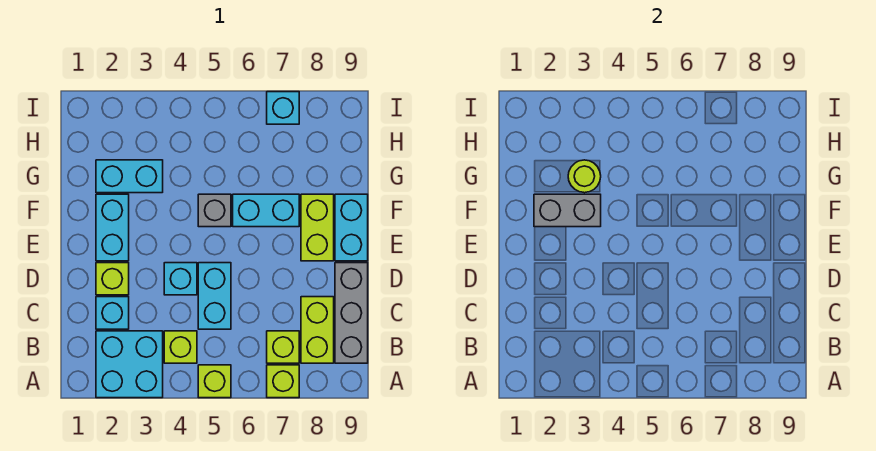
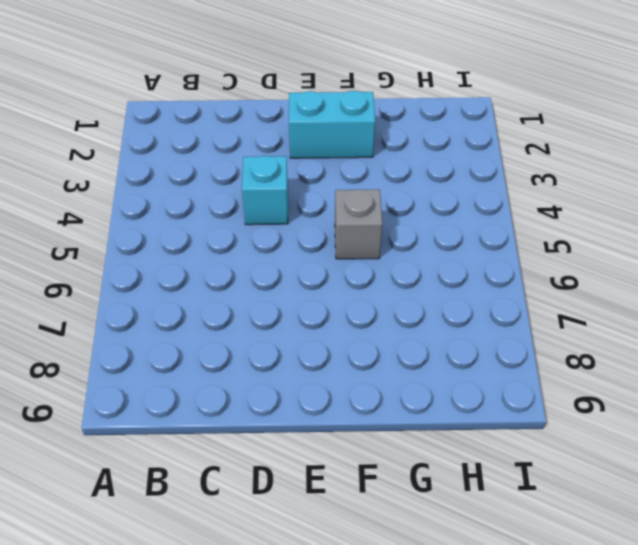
none -> cyan 2x2 brick [96,331,163,398]
none -> lime 1x1 brick [198,365,231,398]
none -> lime 1x1 brick [267,365,299,398]

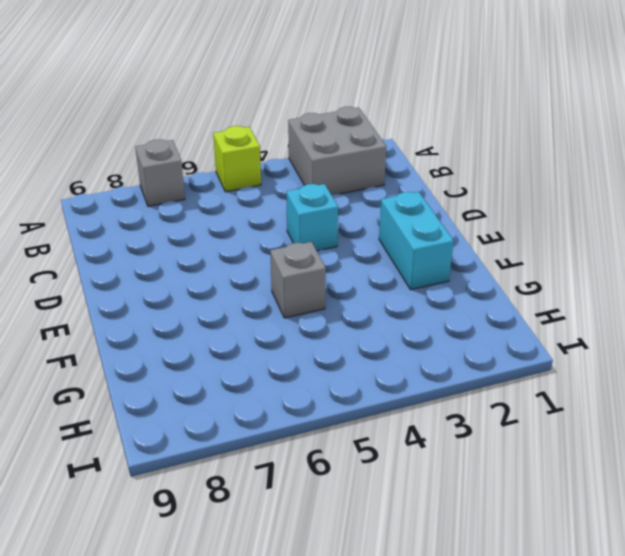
grey 2x2 brick [288,107,387,195] -> cyan 2x2 brick [96,331,163,398]
grey 1x1 brick [135,139,185,206] -> lime 1x1 brick [267,365,299,398]
none -> lime 1x1 brick [164,331,197,363]
none -> lime 1x1 brick [267,331,299,363]
none -> lime 1x2 brick [301,297,334,363]

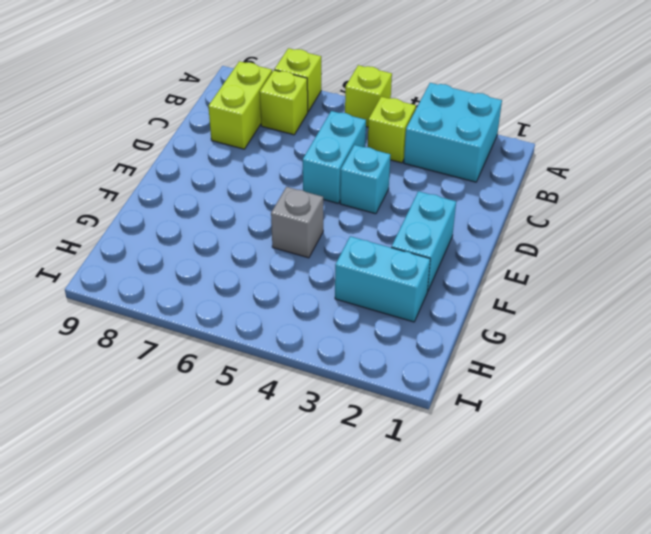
none -> grey 1x3 brick [335,263,368,363]
none -> cyan 1x1 brick [96,297,129,329]
none -> lime 1x1 brick [96,263,129,295]

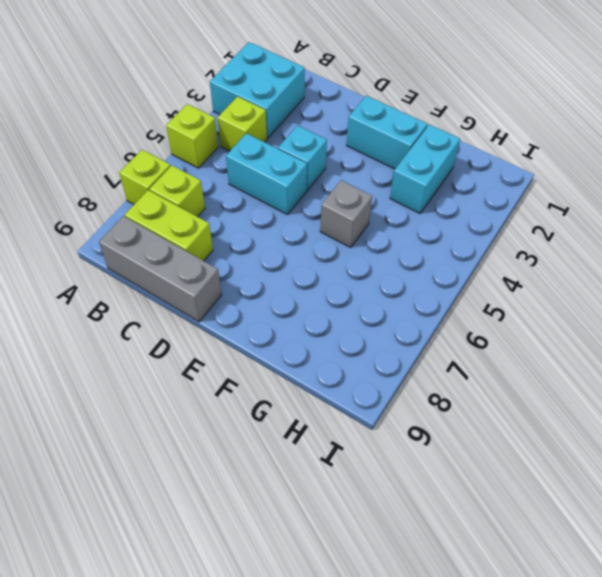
none -> cyan 1x1 brick [96,297,129,329]
none -> lime 1x1 brick [96,263,129,295]
none -> lime 1x2 brick [301,194,334,261]

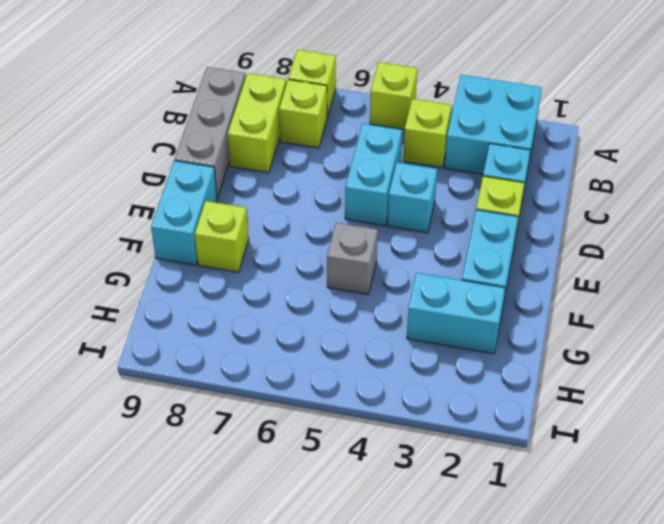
lime 1x1 brick [195,201,249,272] -> lime 1x2 brick [301,194,334,261]
none -> cyan 1x2 brick [233,194,299,227]
none -> cyan 1x1 brick [267,92,299,124]
none -> grey 1x2 brick [534,194,601,227]

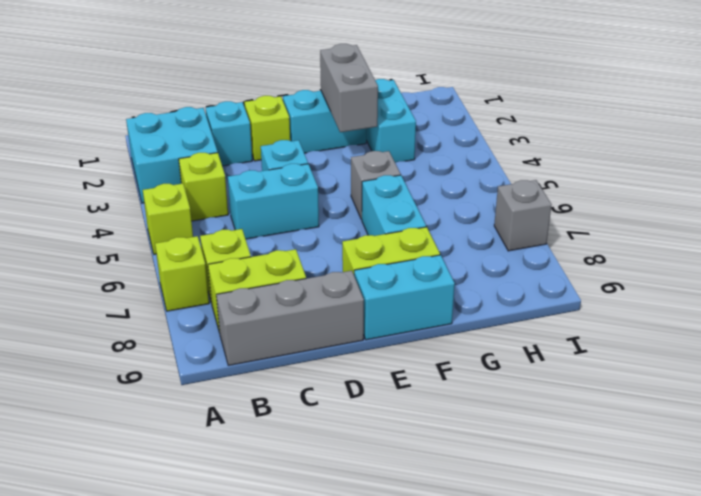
grey 1x1 brick [494,180,552,251] -> cyan 1x1 brick [267,92,299,124]
none -> lime 1x1 round brick [568,160,601,193]

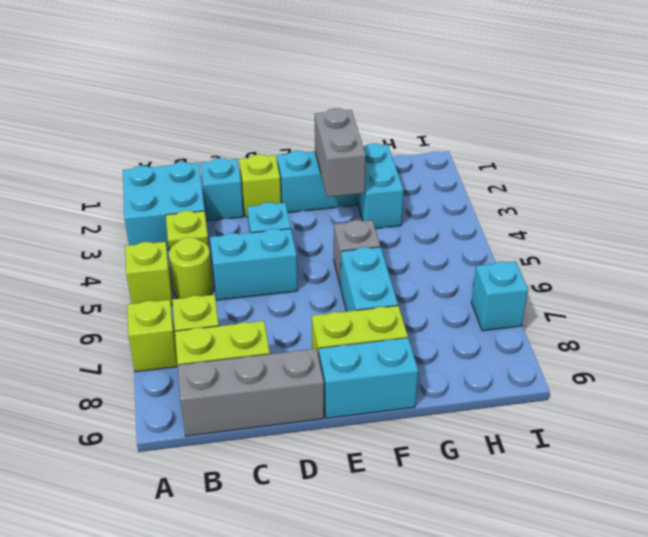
lime 1x1 round brick [169,237,213,299] -> lime 1x1 round brick moved to [568,160,601,193]

